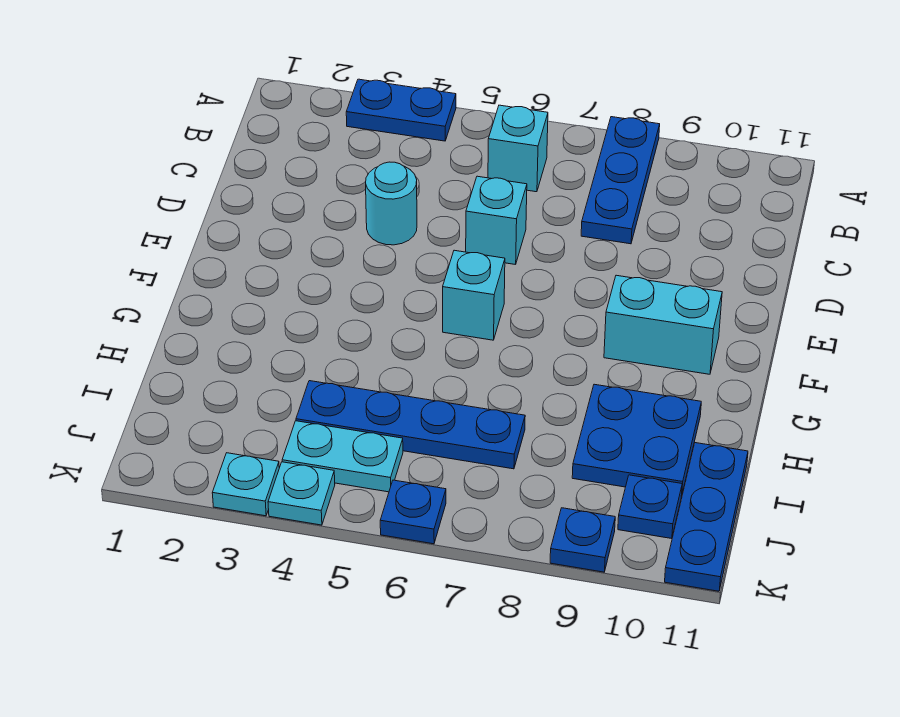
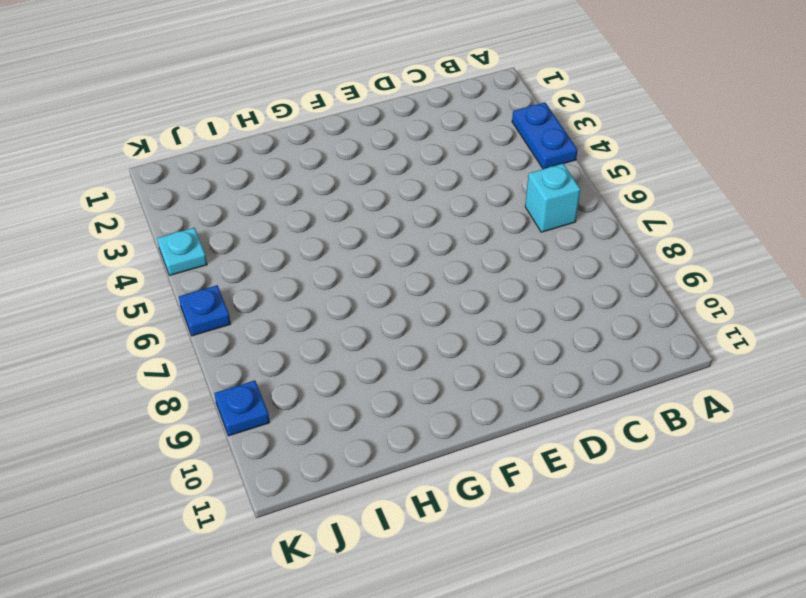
none -> blue 1x3 plate [581,117,660,244]
none -> cyan 1x1 round brick [366,162,417,245]
none -> cyan 1x1 brick [466,176,527,265]

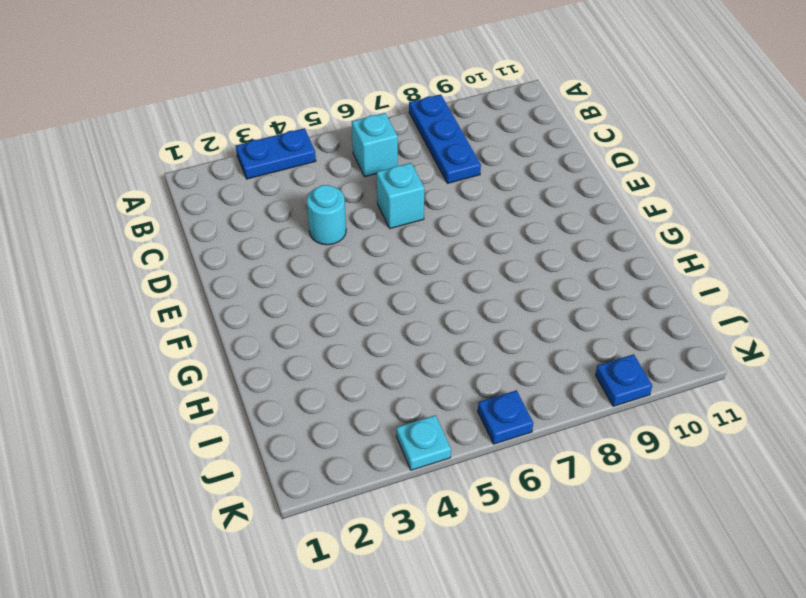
none -> cyan 1x1 brick [443,250,505,340]
none -> cyan 1x2 brick [604,275,722,374]
none -> blue 2x2 plate [572,384,701,496]

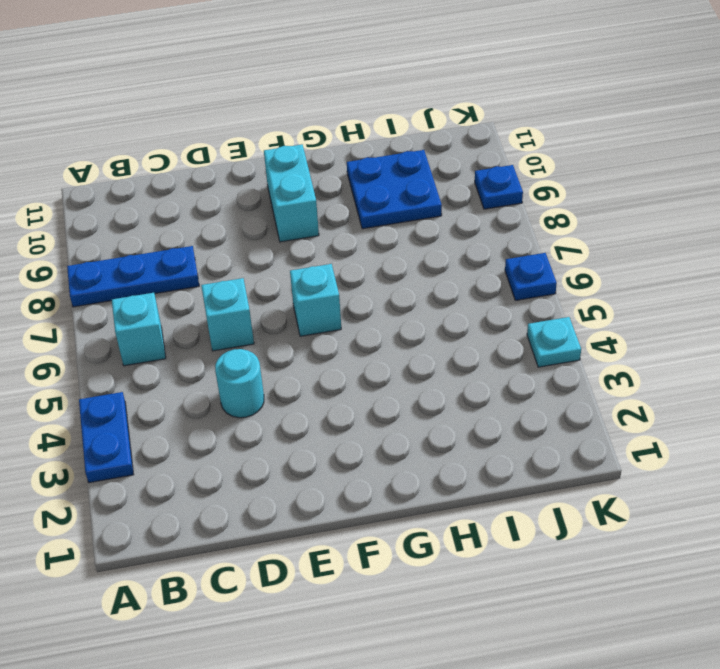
none -> blue 1x4 plate [296,381,525,469]
none -> blue 1x3 plate [665,443,748,591]
none -> cyan 1x2 plate [282,421,403,492]

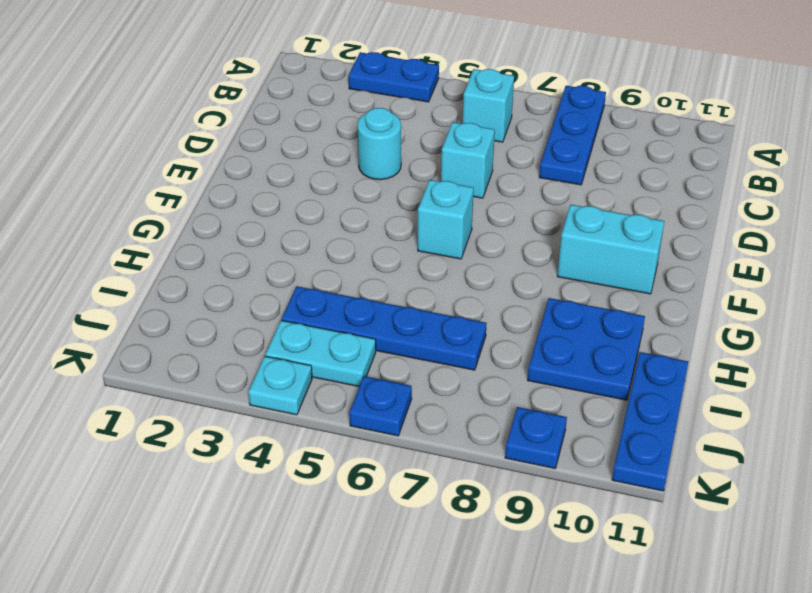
none -> blue 1x1 plate [618,475,682,539]
none -> cyan 1x1 plate [212,453,279,516]

